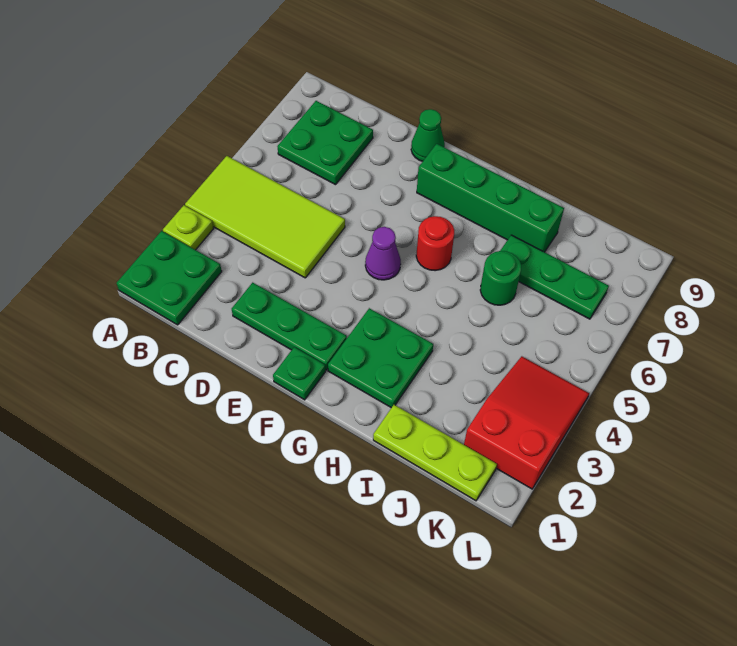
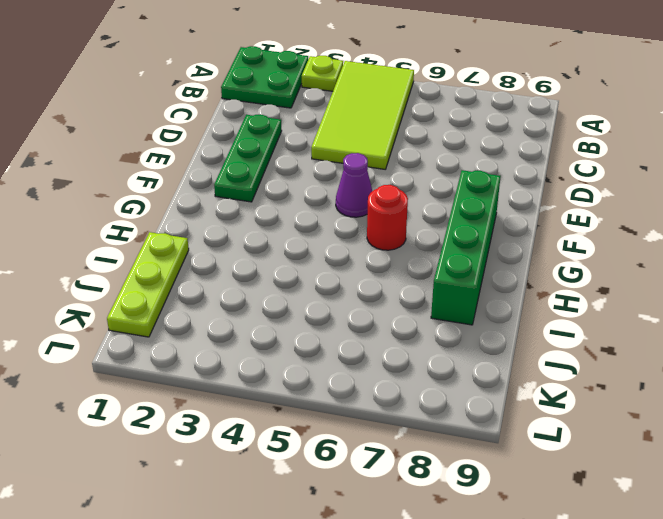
none -> green 2x2 plate [277,101,373,185]
none -> green 1x1 cone [411,109,445,161]
none -> green 1x1 plate [273,347,326,400]

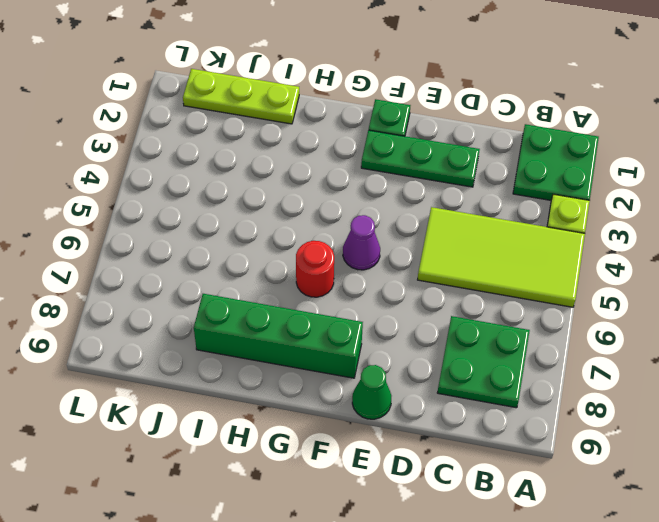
none -> green 2x2 plate [328,308,433,408]
none -> green 1x1 round brick [480,251,521,305]
none -> green 1x3 plate [500,235,609,319]

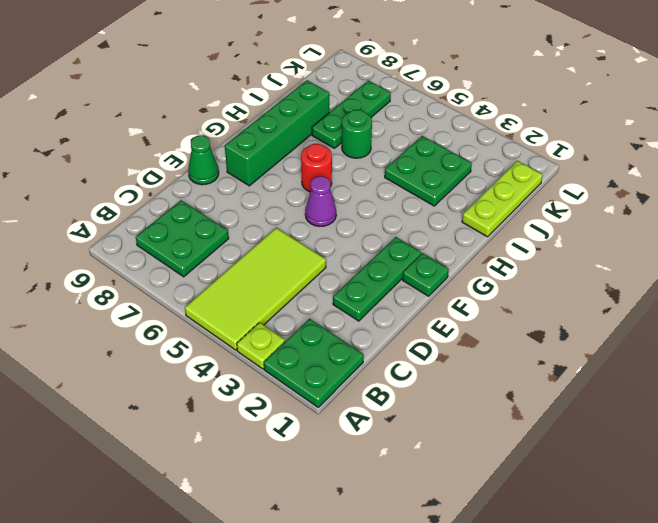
green 2x2 plate [385,136,472,206] -> green 2x2 plate moved to [328,308,433,408]
none -> red 2x3 slope [464,356,589,489]

